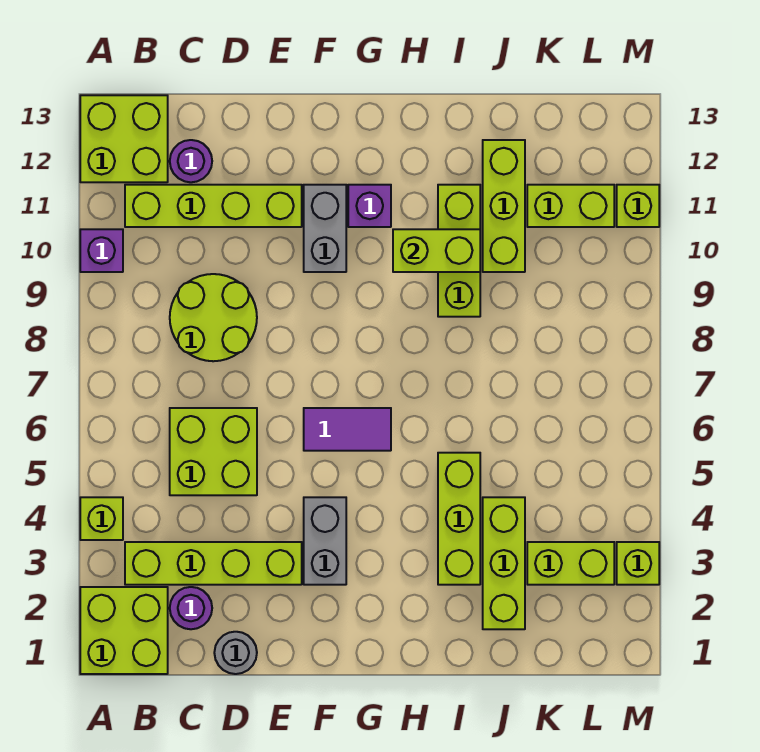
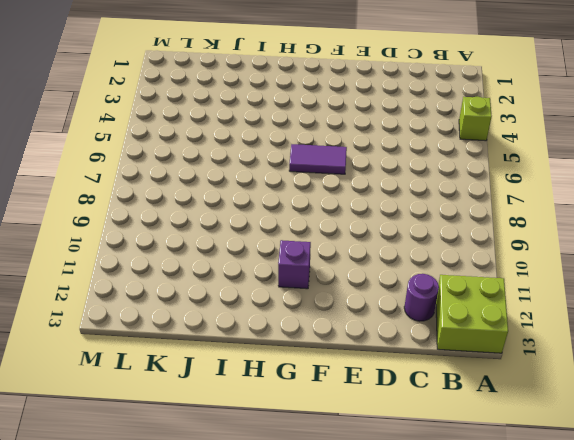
none -> lime 2x2 brick [80,587,168,674]
none -> purple 1x1 brick [80,229,123,272]
none -> lime 1x4 brick [125,542,302,585]

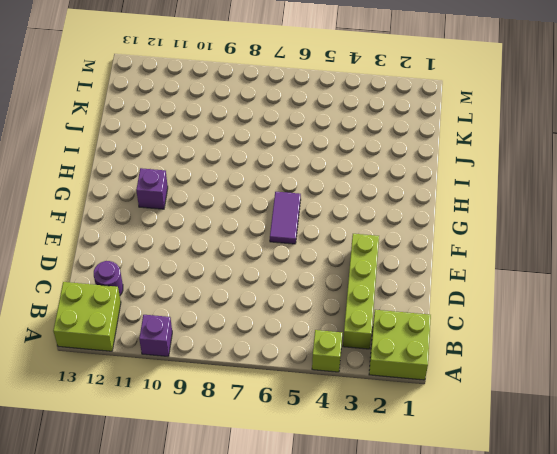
none -> lime 1x4 brick [125,185,302,227]
none -> purple 1x1 round brick [170,587,212,629]
none -> lime 2x2 brick [170,408,257,495]

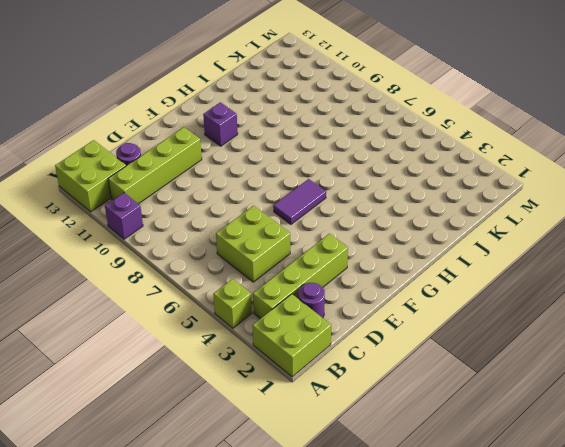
none -> lime 2x2 round brick [170,274,257,361]
none -> grey 1x1 round brick [214,632,257,674]
none -> grey 1x2 brick [304,497,346,585]

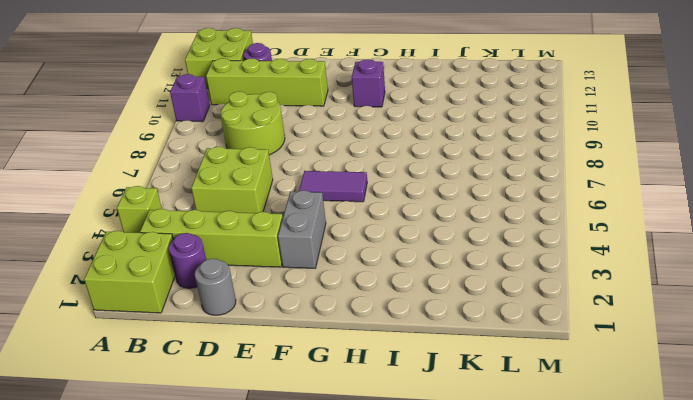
none -> grey 1x2 brick [304,185,346,272]
none -> lime 1x3 brick [438,453,480,585]
none -> lime 1x3 brick [438,185,480,317]

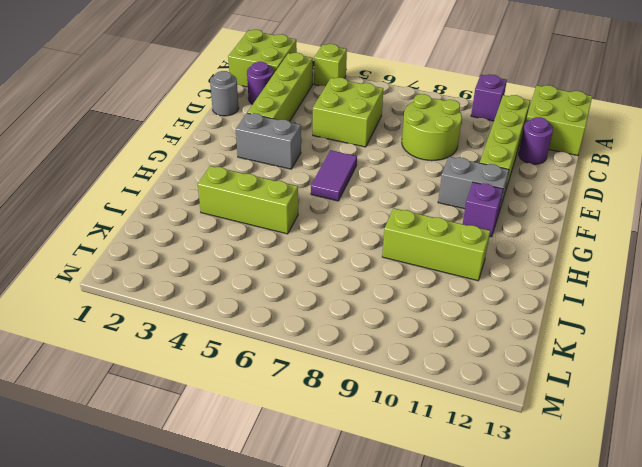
none -> lime 1x3 brick [483,497,525,629]
none -> lime 1x3 brick [483,140,525,272]
none -> lime 1x2 brick [527,542,614,585]

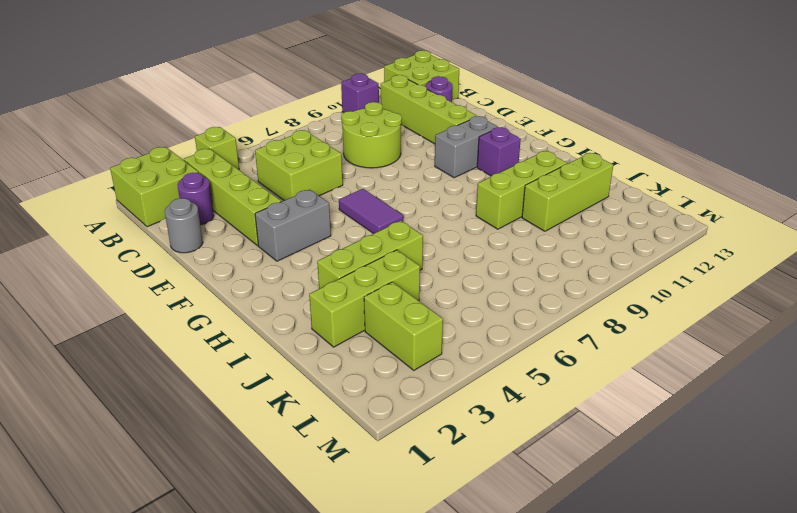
none -> lime 1x2 brick [527,185,614,227]
none -> lime 1x1 brick [617,542,659,585]
none -> lime 1x1 brick [617,185,659,227]

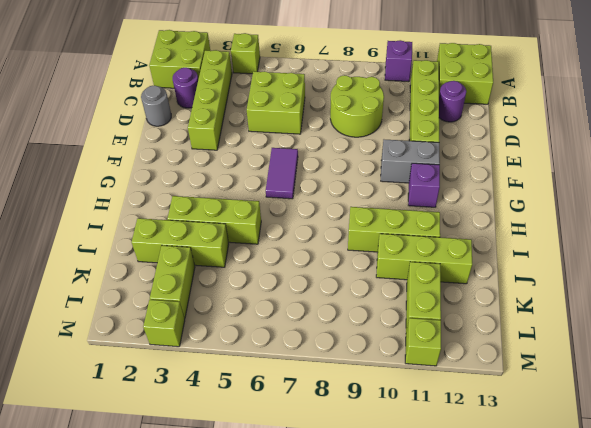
none -> grey 1x2 brick [304,497,346,585]
none -> lime 1x2 brick [393,229,480,272]

